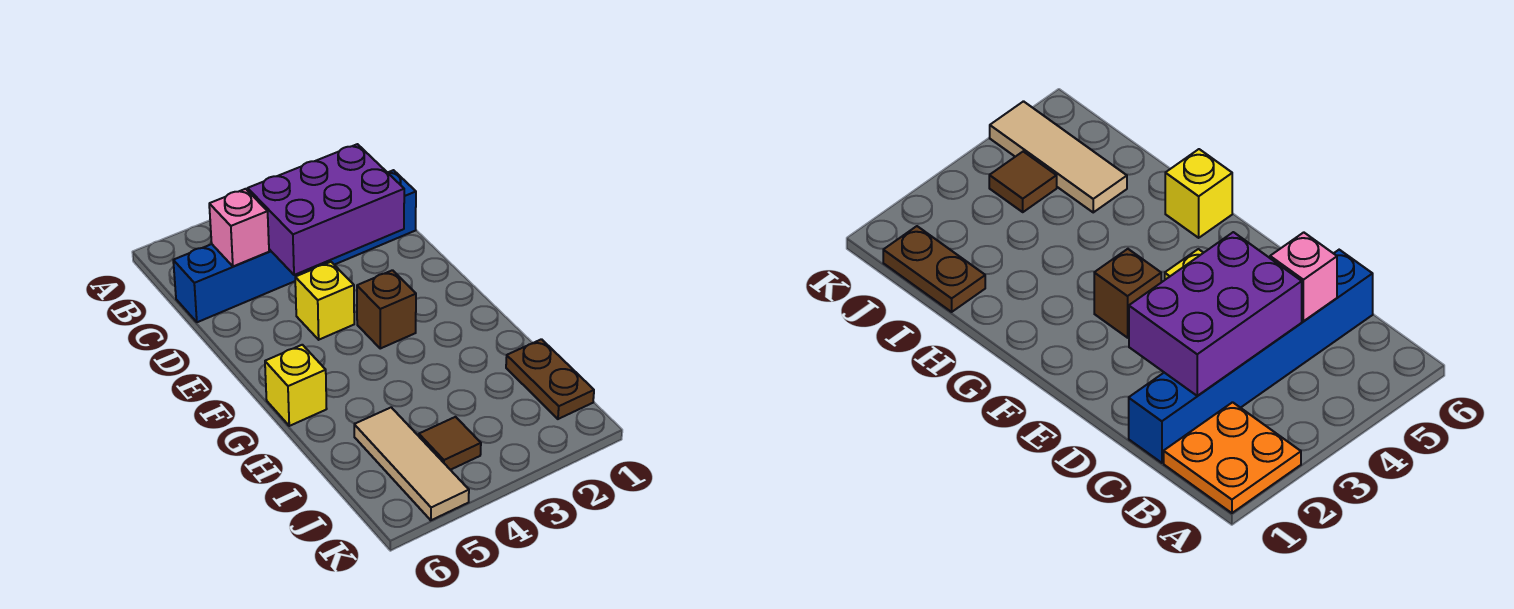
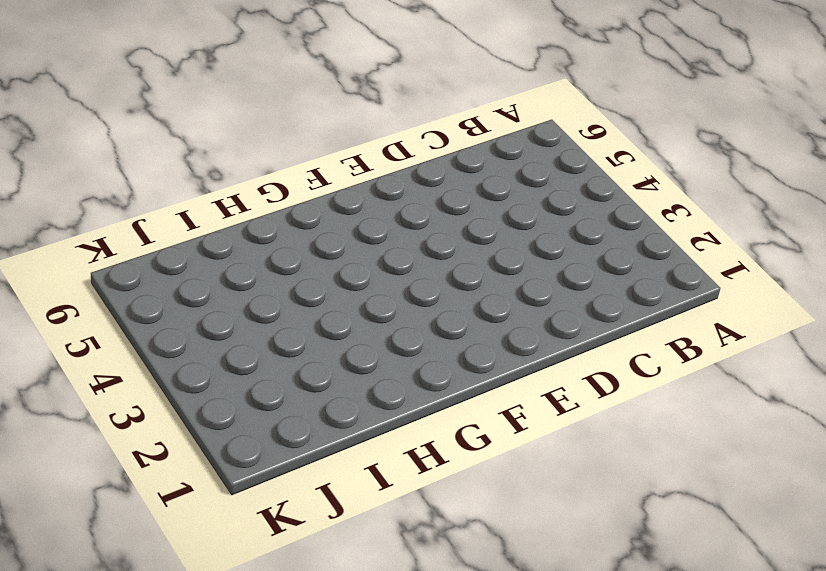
none -> orange 2x2 plate [1164,402,1301,513]
none -> blue 1x6 brick [173,170,416,322]

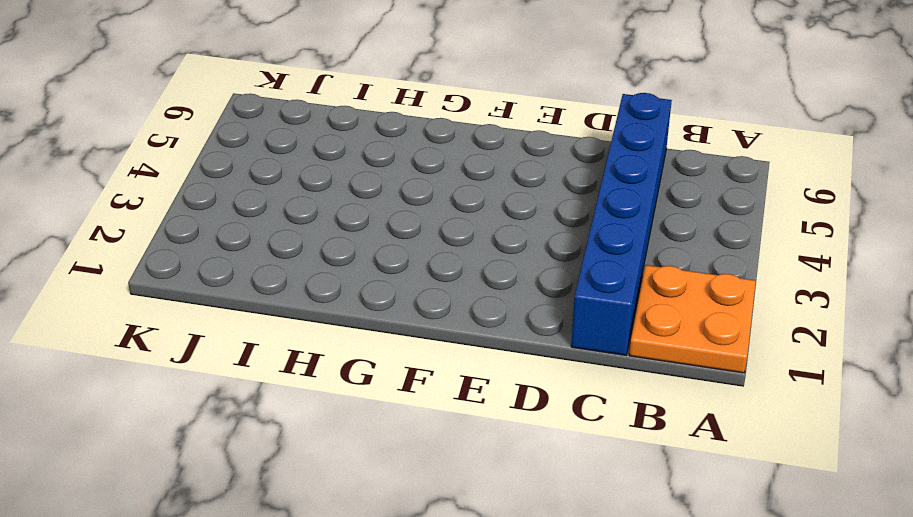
none -> yellow 1x1 brick [295,262,354,340]
none -> brown 1x1 brick [357,270,416,348]

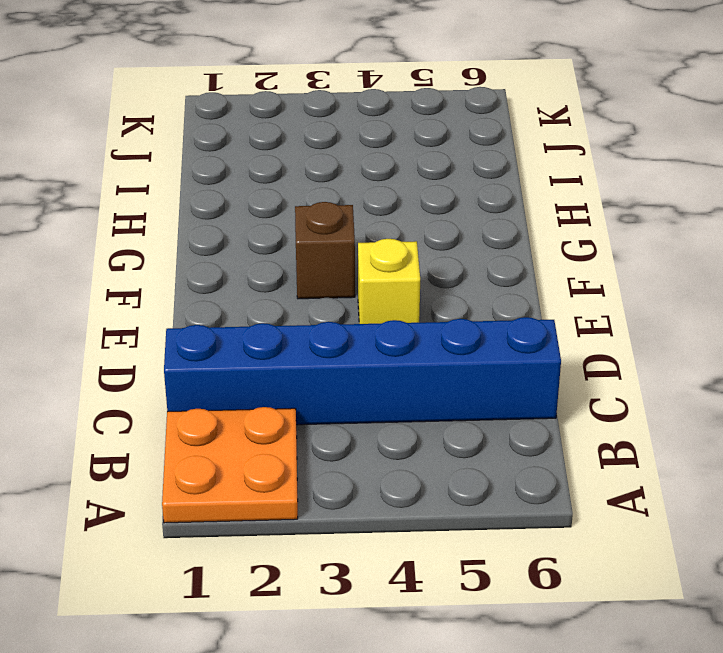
none -> yellow 1x1 brick [265,345,327,426]
none -> brown 1x2 plate [506,339,594,419]

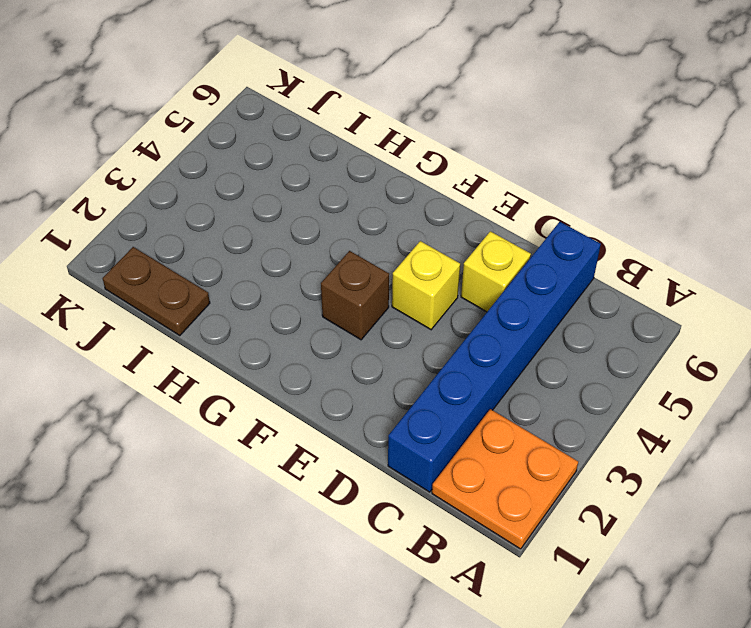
yellow 1x1 brick [461,231,531,312] -> yellow 1x1 brick moved to [265,345,327,426]
none -> tan 1x3 tile [354,407,469,520]
none -> brown 1x1 tile [419,417,481,470]

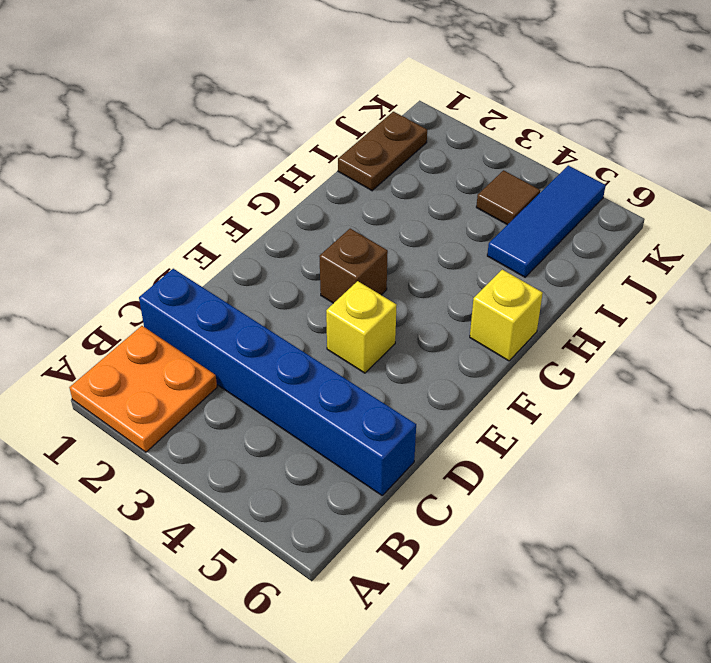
blue 1x3 tile [487,165,606,277] -> tan 1x3 tile [354,407,469,520]
none -> purple 2x3 brick [248,144,404,275]
none -> pink 1x1 brick [209,189,269,267]

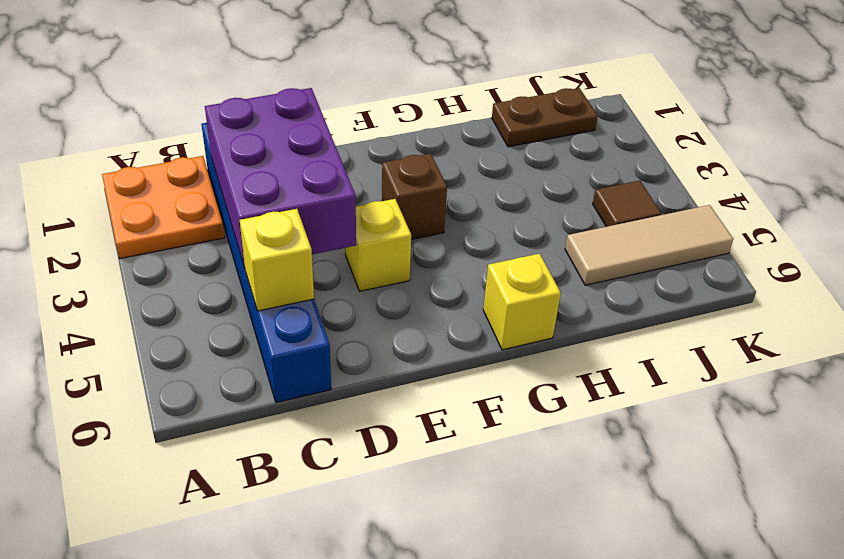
yellow 1x1 brick [240,209,314,311] -> pink 1x1 brick [209,189,269,267]

